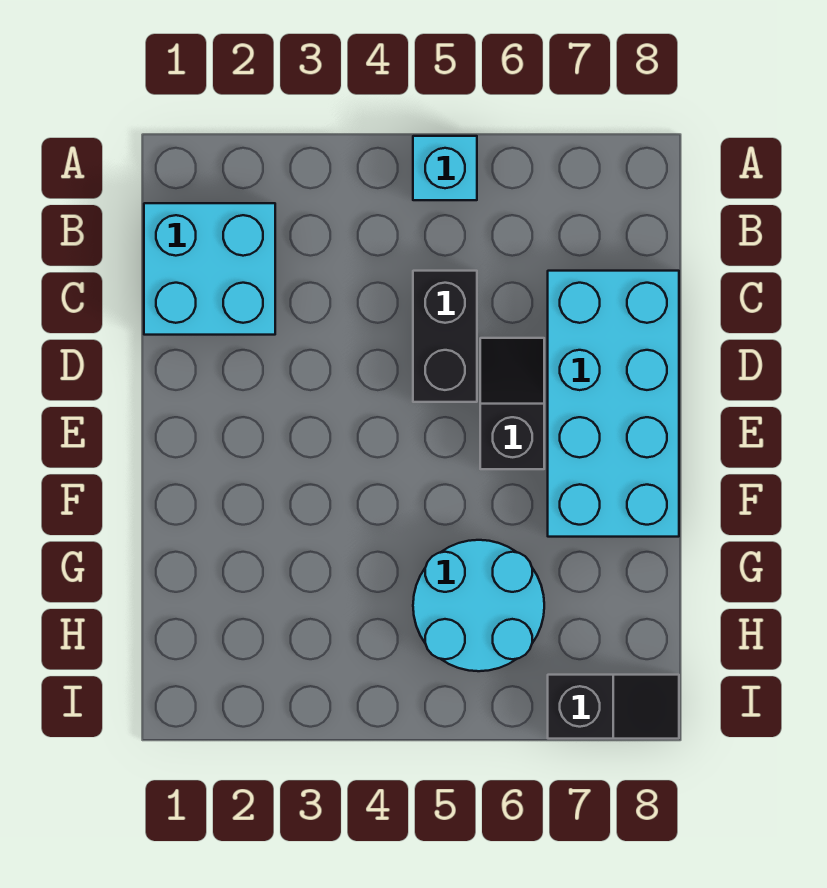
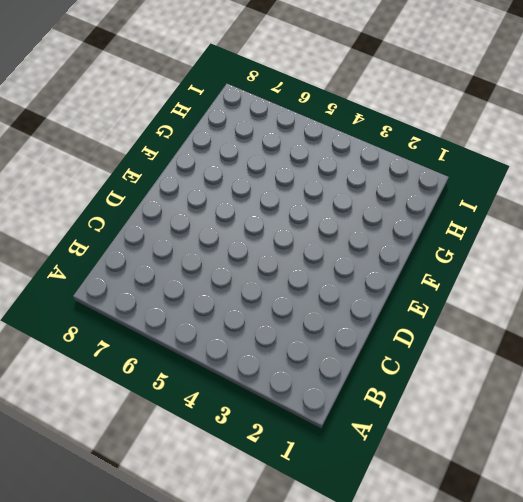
none -> cyan 1x1 brick [413,136,477,200]
none -> cyan 2x2 brick [144,203,275,335]

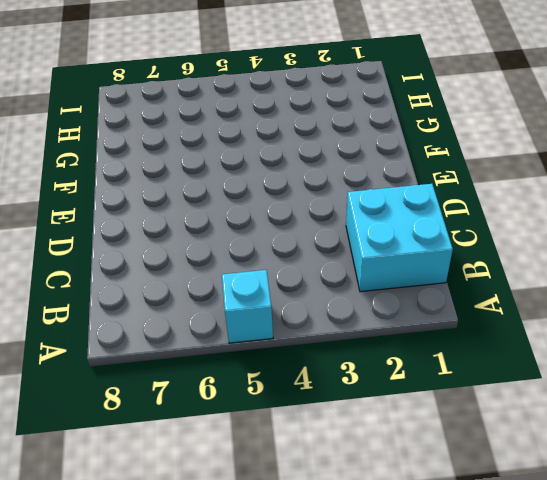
none -> black 1x2 brick [413,271,477,402]
none -> cyan 2x4 brick [548,271,679,537]

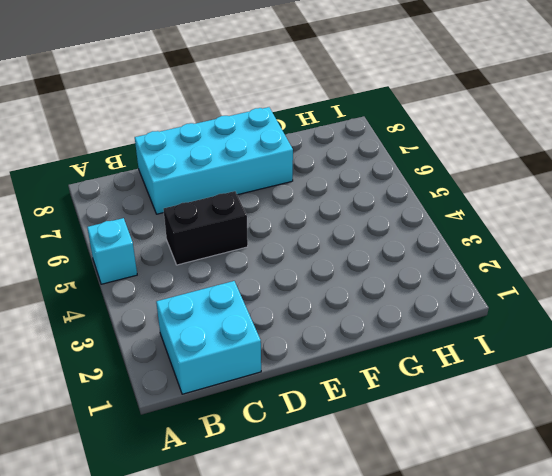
none -> black 1x2 slope [480,338,544,469]
none -> cyan 2x2 round brick [413,540,544,671]

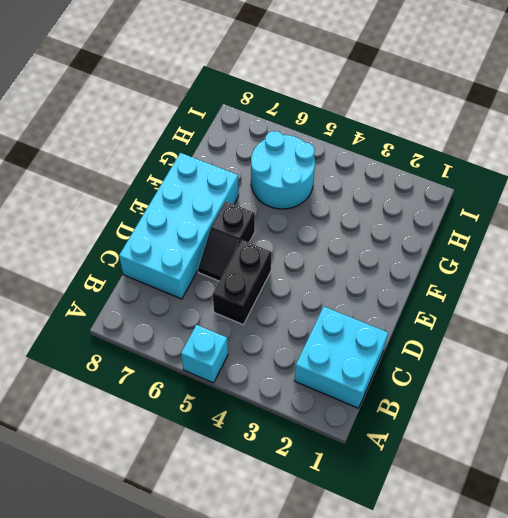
none -> black 1x2 slope [548,675,679,739]

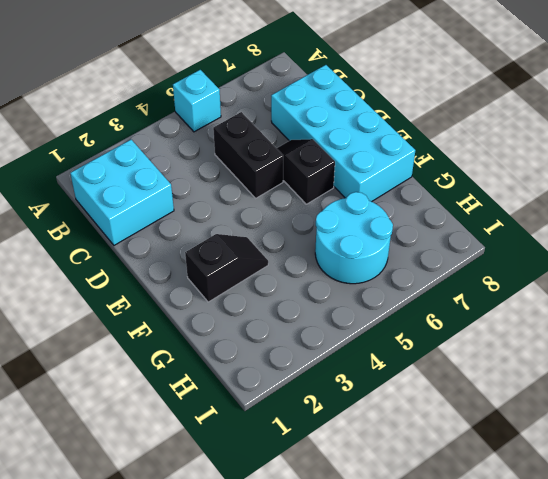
black 1x2 slope [185,234,268,302] -> black 1x2 slope moved to [548,675,679,739]

